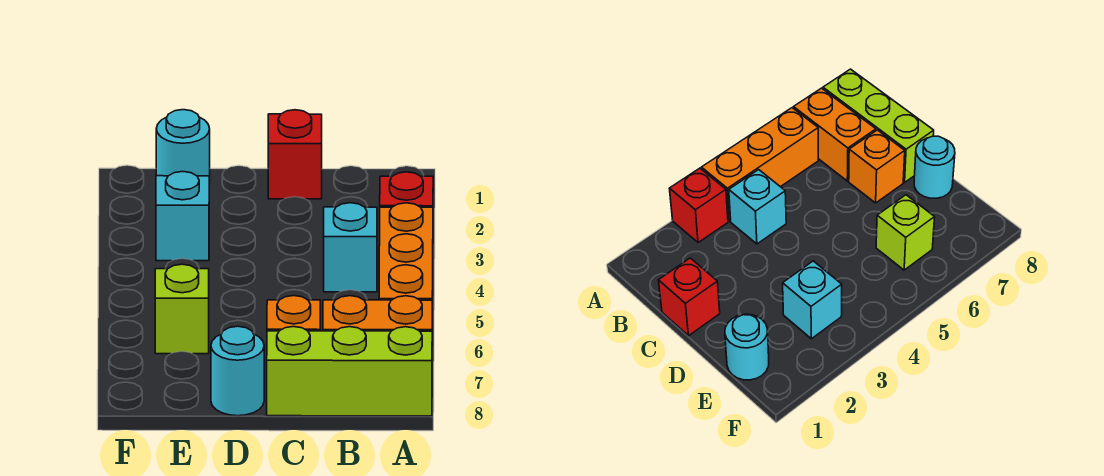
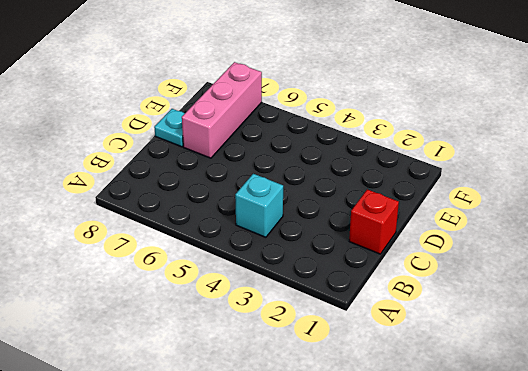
pink 1x3 brick [182,62,262,158] -> none
cyan 1x1 plate [154,109,185,147] -> cyan 1x1 round brick [211,326,264,416]
none -> red 1x1 brick [380,172,433,207]
none -> orange 1x3 brick [379,203,433,345]

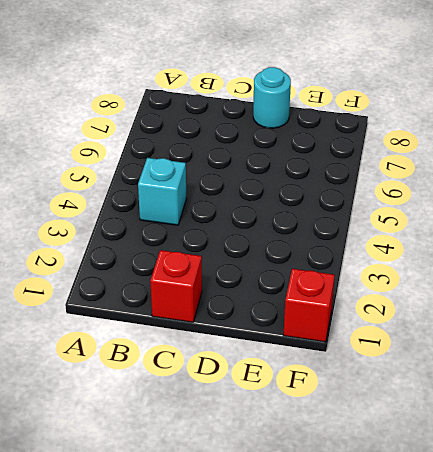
red 1x1 brick [283,269,335,342] -> red 1x1 brick moved to [380,172,433,207]
none -> orange 1x3 brick [379,203,433,345]
none -> orange 1x2 brick [323,296,432,331]

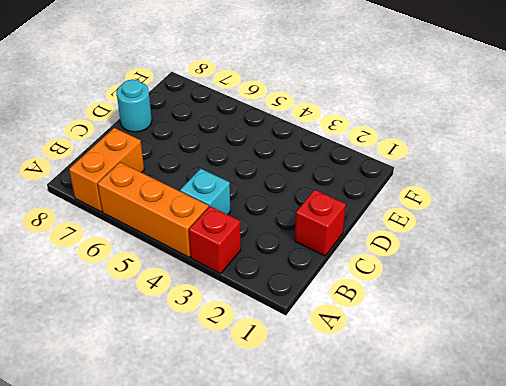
none -> lime 1x3 brick [267,327,432,416]
none -> orange 1x1 brick [267,296,320,331]

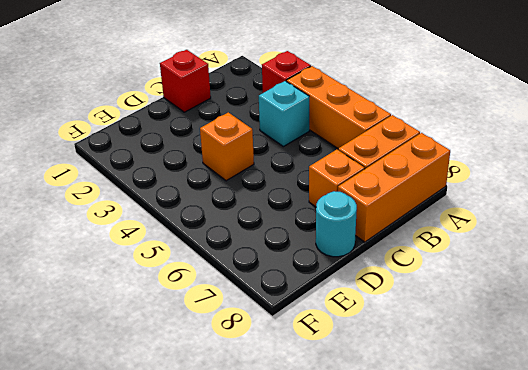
orange 1x3 brick [338,133,450,242] -> lime 1x3 brick [267,327,432,416]
orange 1x1 brick [200,112,254,181] -> none
none -> cyan 1x1 round brick [156,110,210,184]
none -> cyan 1x1 brick [156,171,209,261]

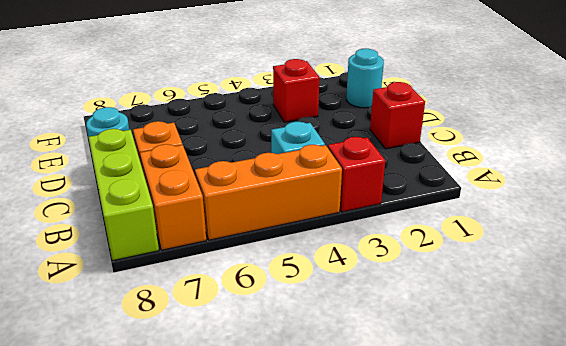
red 1x1 brick [273,59,319,122] -> cyan 1x1 brick [156,171,209,261]
none -> lime 1x1 brick [155,264,209,354]

